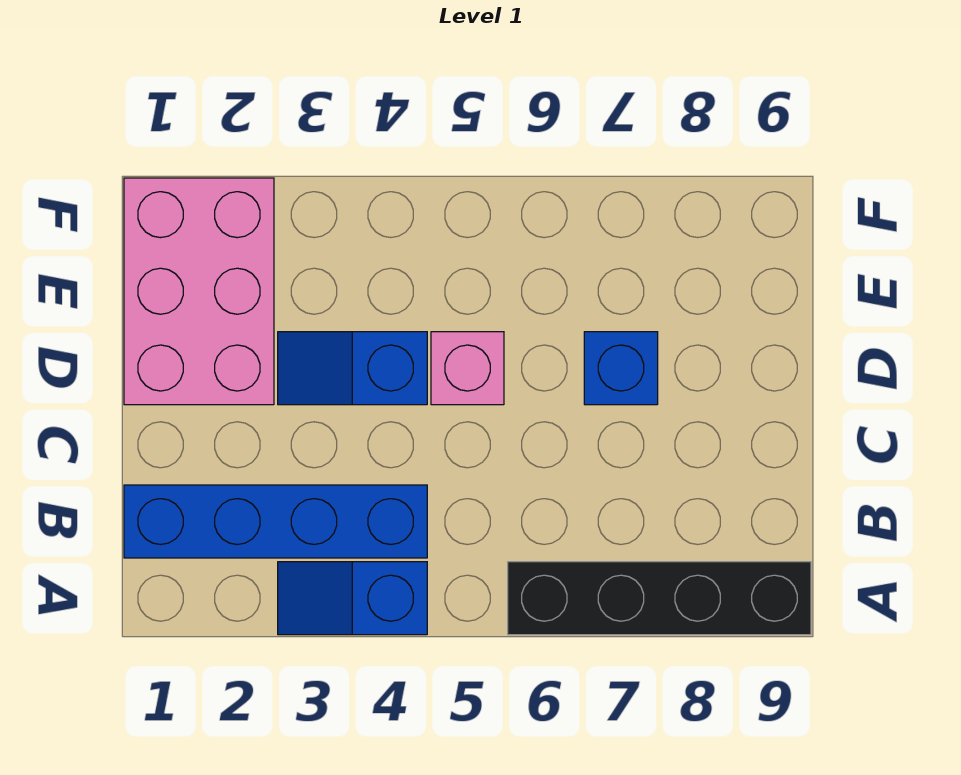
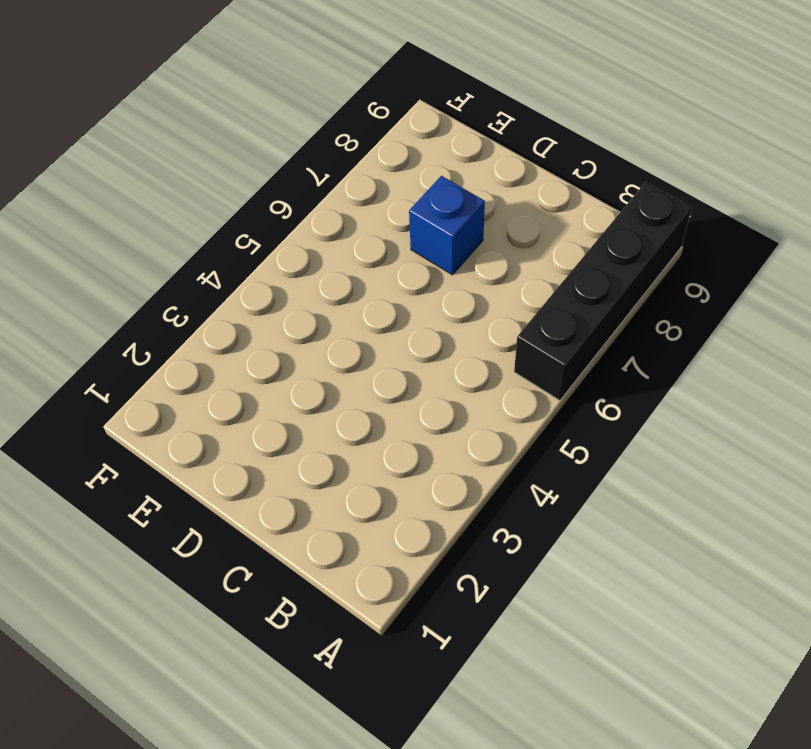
none -> blue 1x2 slope [278,562,427,635]
none -> blue 1x4 brick [124,485,427,558]

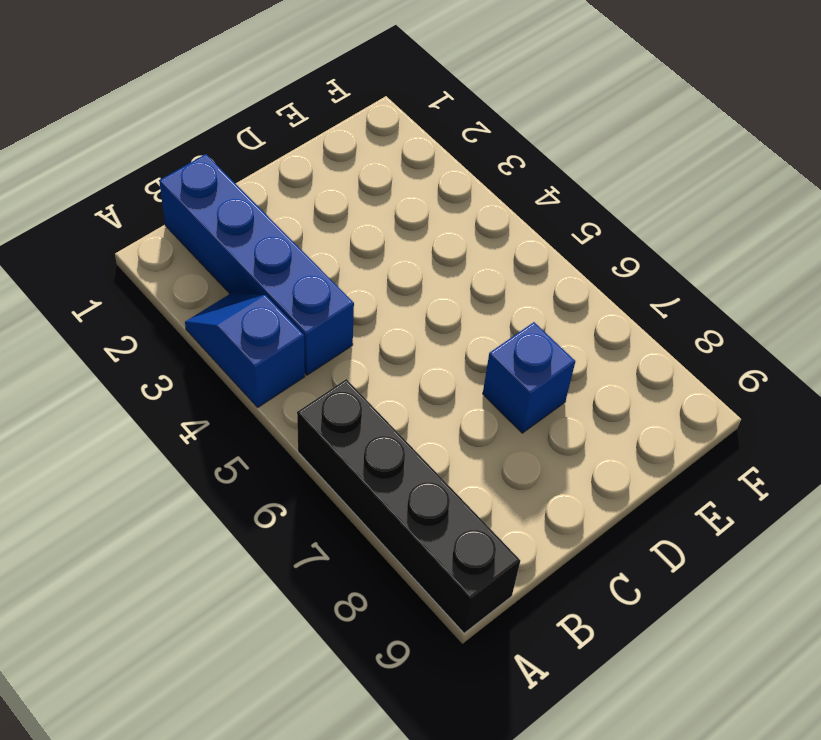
none -> pink 2x3 brick [124,178,274,405]
none -> blue 1x2 slope [278,332,427,405]

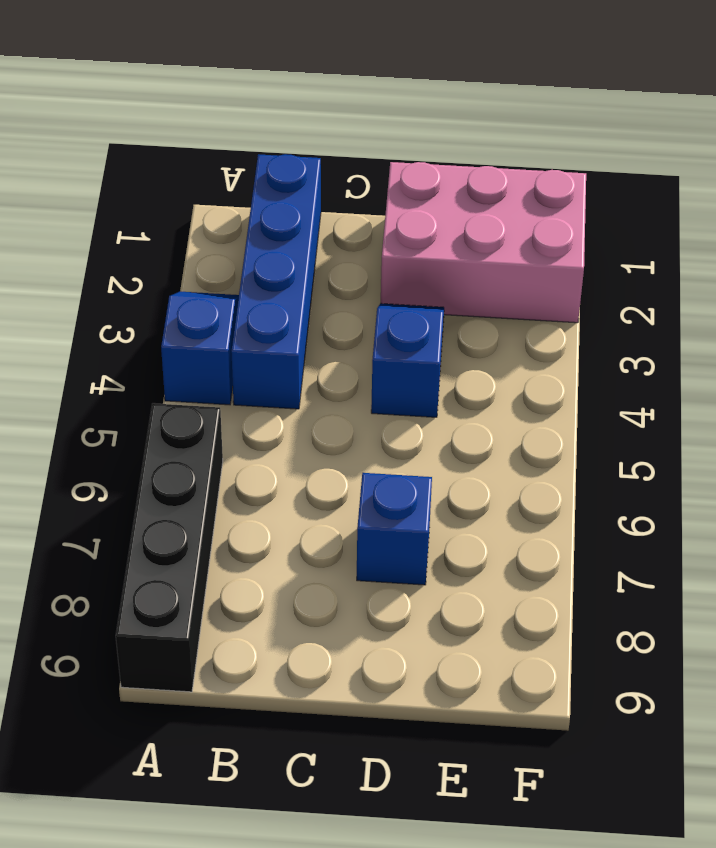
none -> pink 1x1 brick [431,332,504,405]

